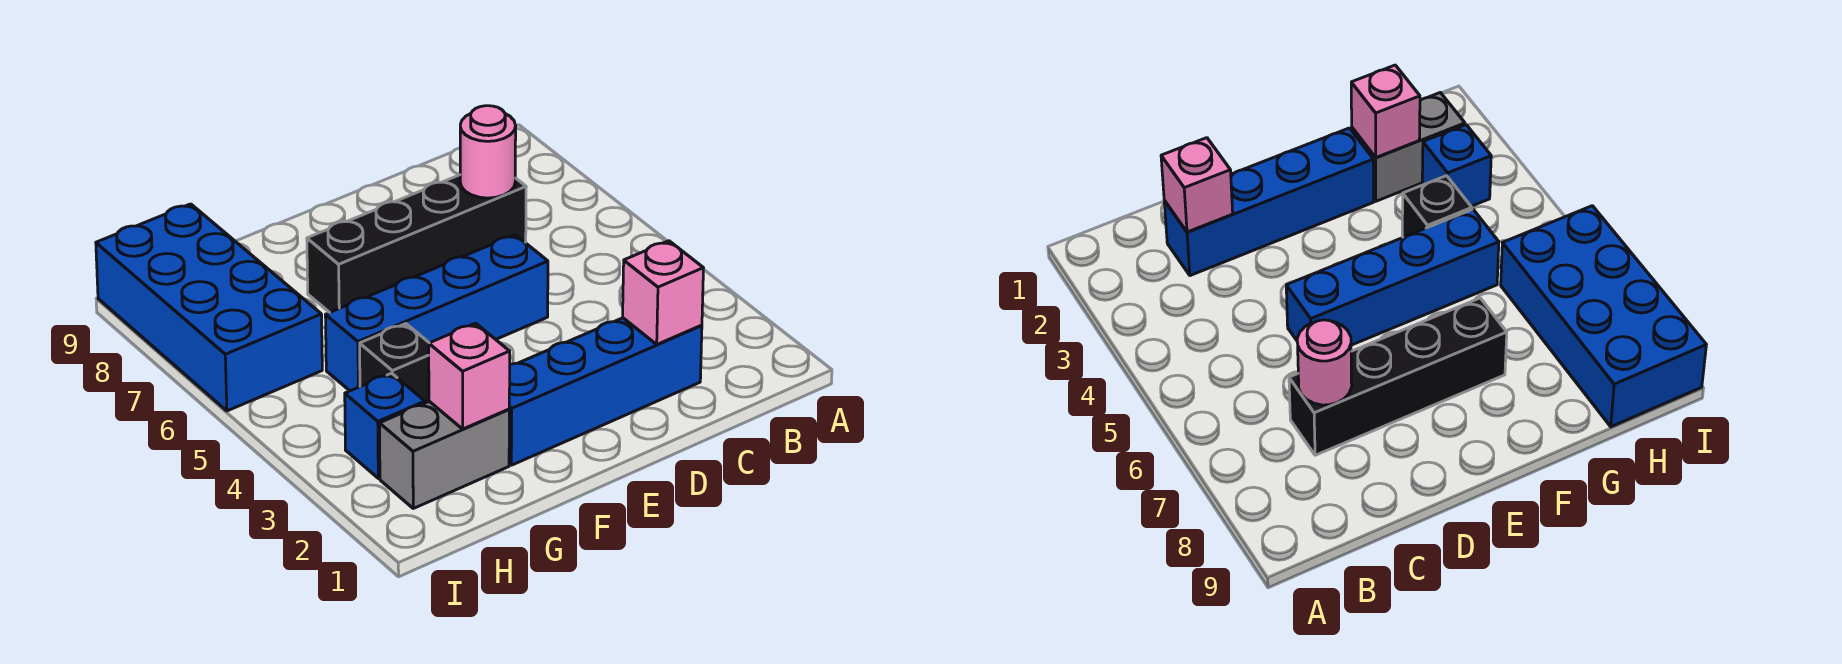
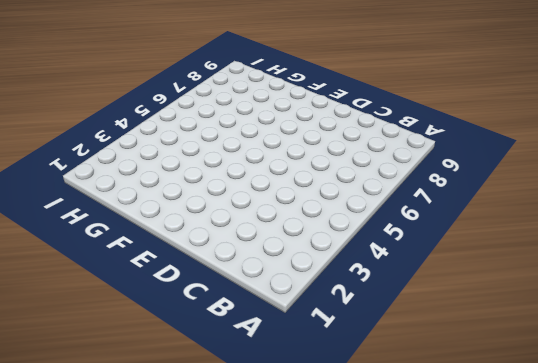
none -> blue 1x4 brick [509,318,702,465]
none -> black 1x4 brick [307,175,526,313]

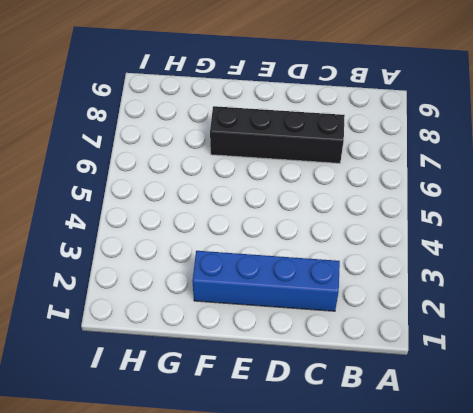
none -> blue 1x4 brick [325,235,548,391]
none -> grey 1x2 brick [379,401,509,508]

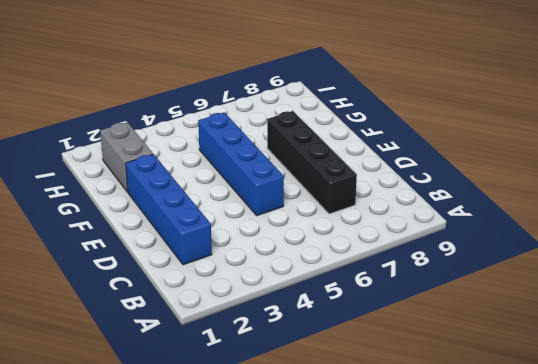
none -> black 1x1 brick [360,324,429,403]
none -> blue 1x1 brick [345,373,425,478]

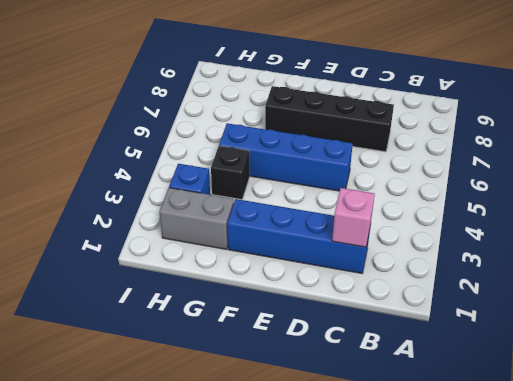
none -> blue 2x4 brick [96,204,322,411]
none -> pink 1x1 round brick [460,106,516,198]

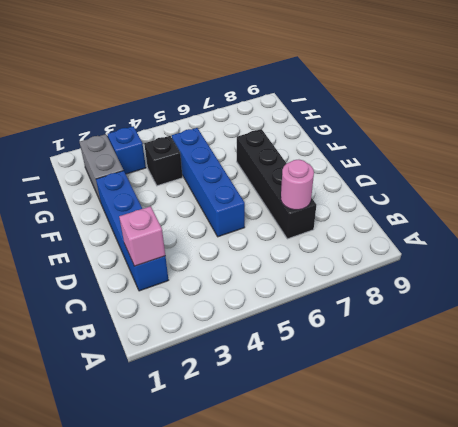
none -> blue 2x4 brick [96,204,322,411]
none -> pink 1x1 brick [429,323,510,429]

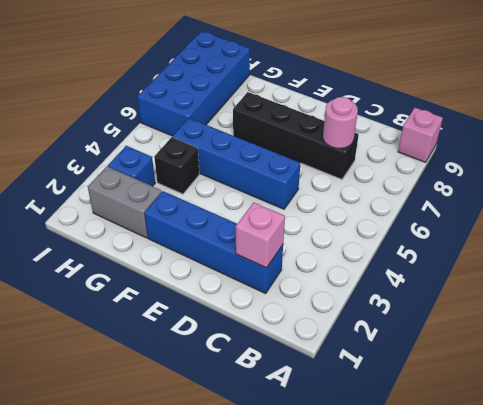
pink 1x1 brick [398,108,443,162] -> pink 1x1 brick moved to [429,323,510,429]

